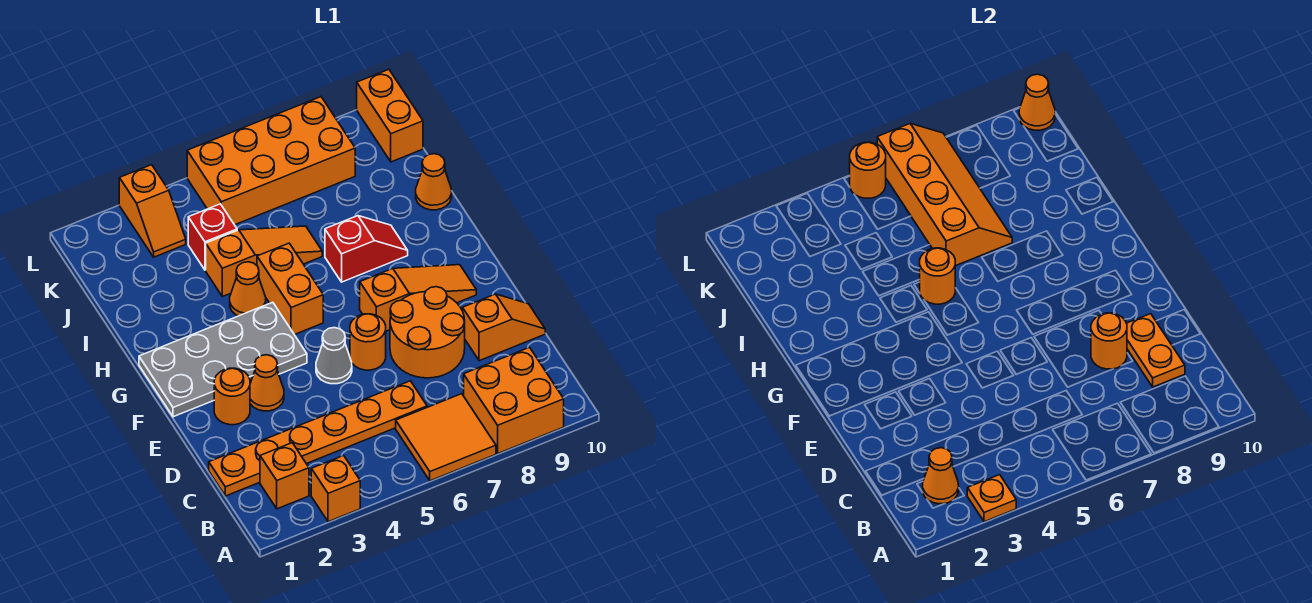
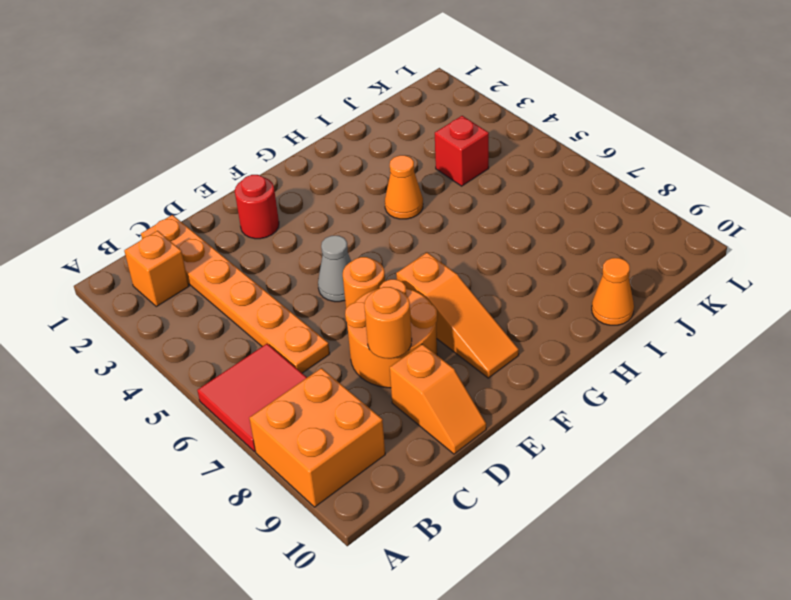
red 2x2 tile [197,344,307,452] -> orange 2x2 tile [396,394,496,481]
red 1x1 round brick [235,175,279,239] -> orange 1x1 round brick [214,368,250,425]
none -> orange 1x1 brick [311,456,360,522]
none -> orange 1x1 cone [250,355,284,411]
none -> grey 2x4 plate [139,302,307,417]
none -> orange 1x2 brick [257,243,323,335]

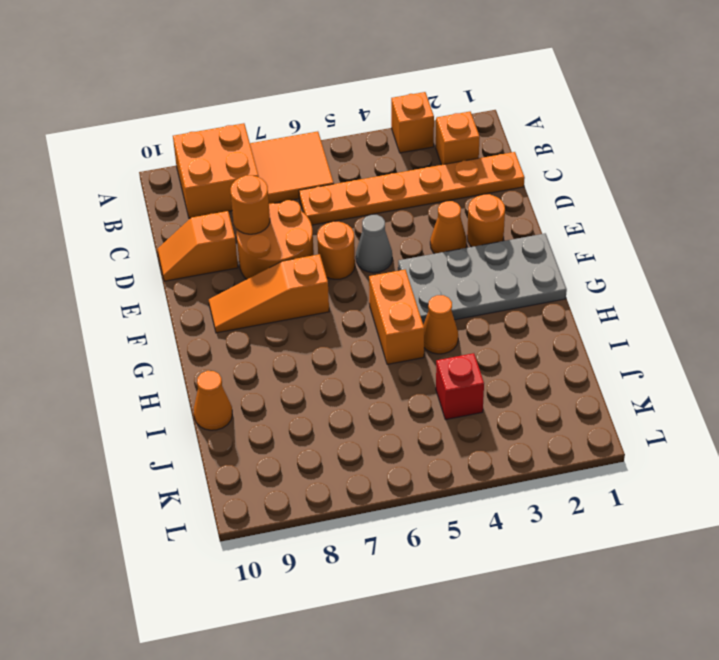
none -> red 1x2 slope [325,216,408,282]
none -> orange 1x3 slope [206,226,322,297]
none -> orange 1x2 slope [119,165,186,257]
none -> orange 2x4 brick [187,97,355,225]

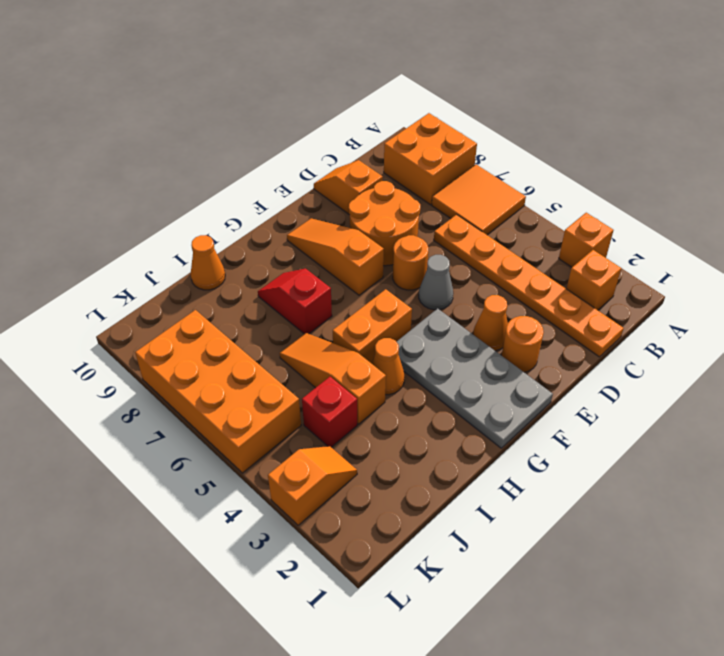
none -> orange 1x2 brick [357,69,423,162]
none -> orange 1x1 plate [967,475,1016,522]
none -> orange 1x1 cone [923,448,959,504]
none -> orange 1x2 plate [1126,314,1185,387]

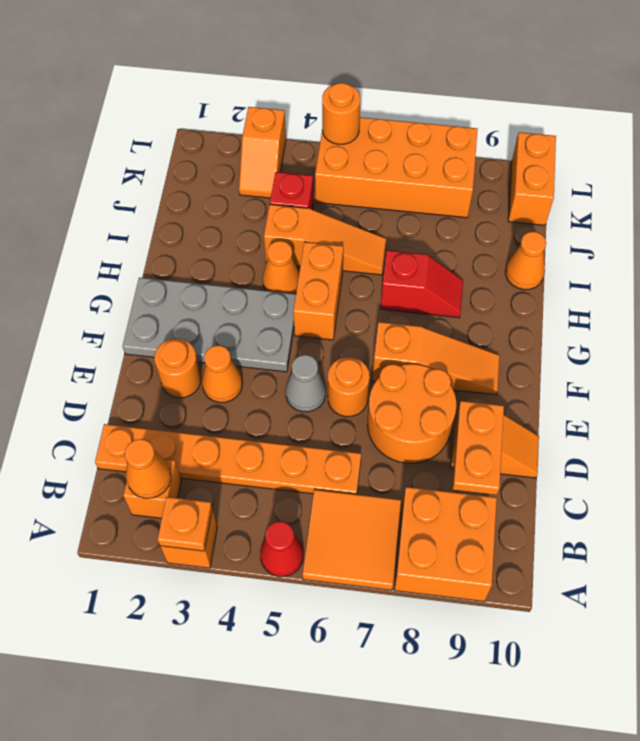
red 1x1 cone [260,522,303,577] -> none
none -> orange 1x1 round brick [1091,313,1127,369]
none -> orange 1x1 round brick [919,248,955,304]
none -> orange 2x4 slope [877,124,1012,266]
none -> orange 1x1 cone [1019,74,1055,130]

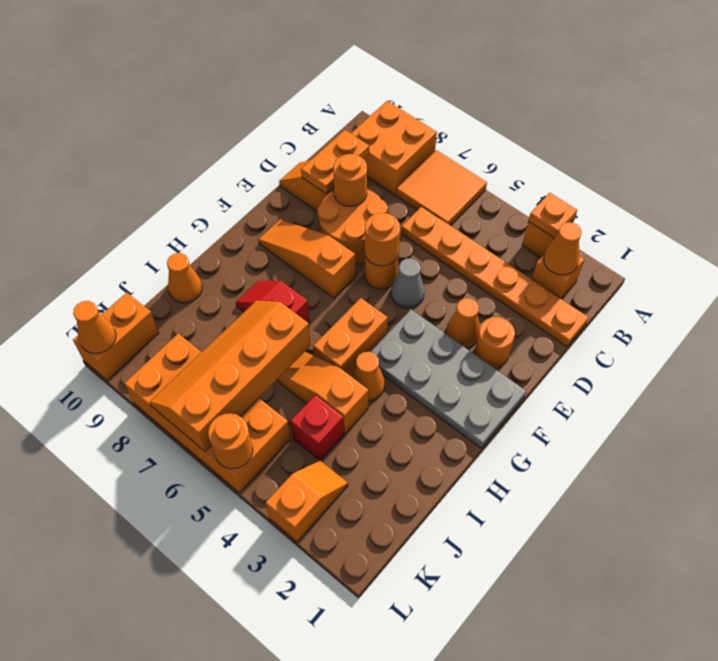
orange 1x1 round brick [365,213,400,266] -> orange 1x1 round brick moved to [919,248,955,304]

